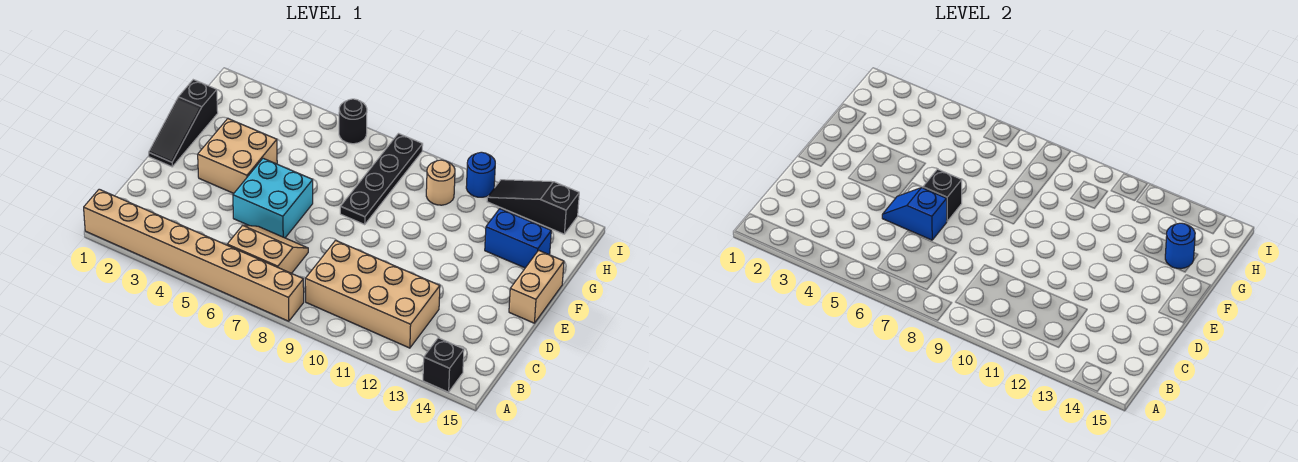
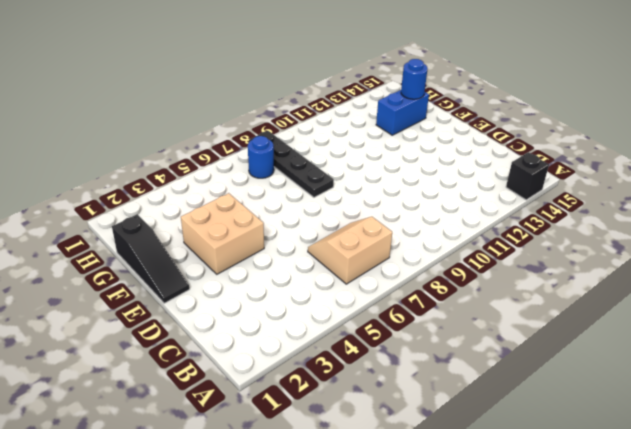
blue 1x1 round brick [248,136,274,178] -> blue 1x1 round brick moved to [466,152,495,197]
none -> tan 1x8 brick [84,189,304,321]
none -> tan 2x4 brick [305,240,440,348]
none -> cyan 2x2 brick [233,158,313,238]

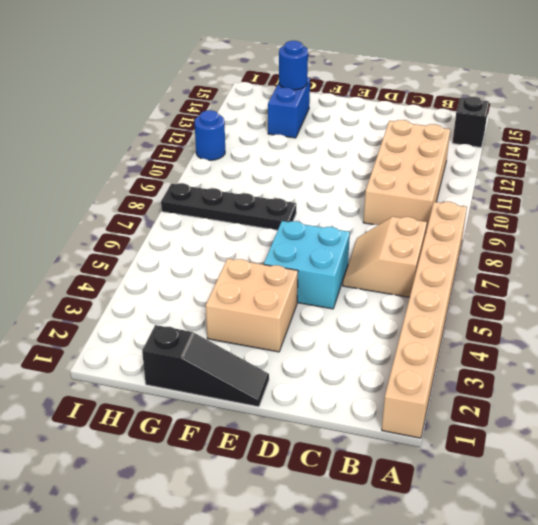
none -> tan 1x2 brick [509,250,564,323]
none -> tan 1x1 round brick [426,160,455,205]
none -> black 1x1 round brick [339,99,367,144]

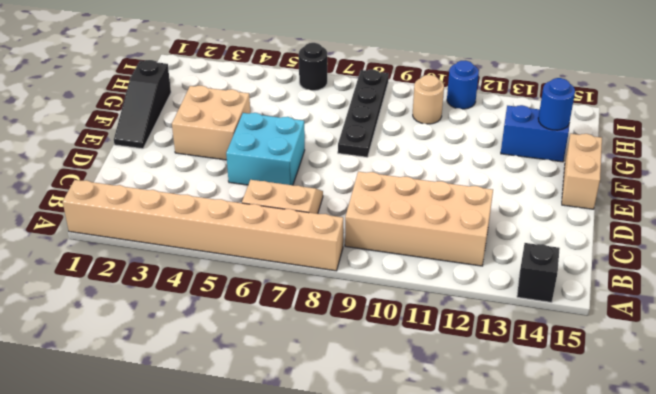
none -> black 1x3 slope [487,180,579,234]
none -> blue 1x2 slope [882,188,947,240]
none -> black 1x1 brick [923,169,962,221]

